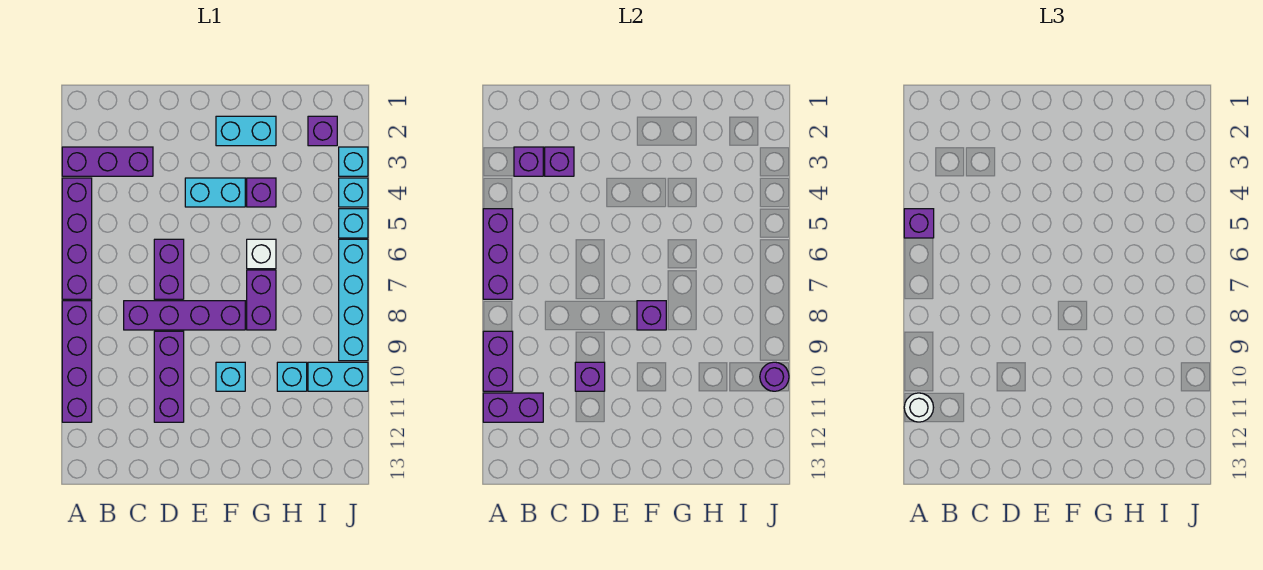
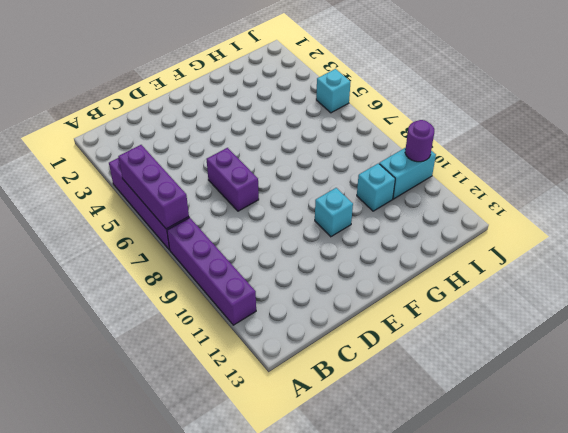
none -> purple 1x3 brick [62,147,153,176]
none -> purple 1x4 brick [124,301,245,330]
none -> purple 1x3 brick [154,331,184,422]

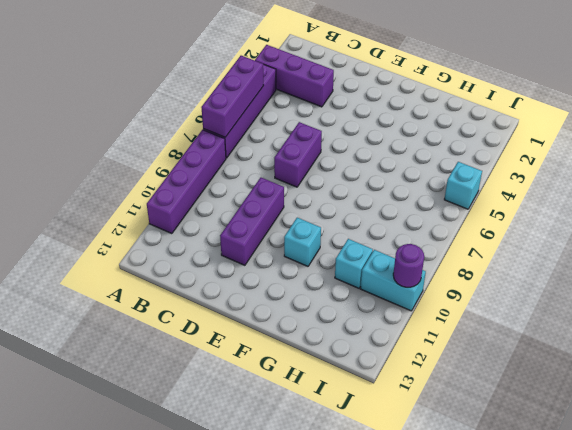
none -> purple 1x4 brick [124,301,245,330]
none -> cyan 1x2 brick [185,178,245,207]
none -> cyan 1x2 brick [216,116,276,146]

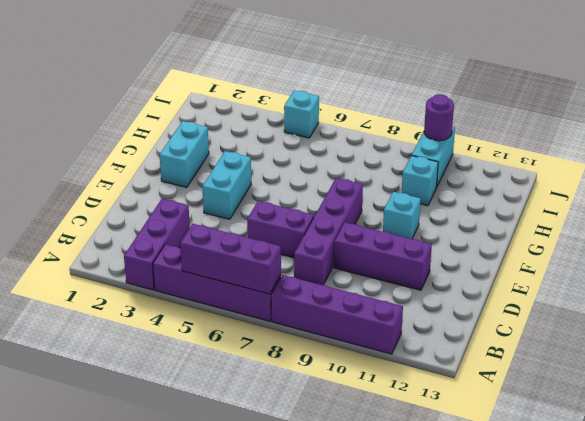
none -> purple 1x1 brick [247,178,276,207]
none -> white 1x1 brick [247,239,276,269]
none -> purple 1x2 brick [247,270,276,330]

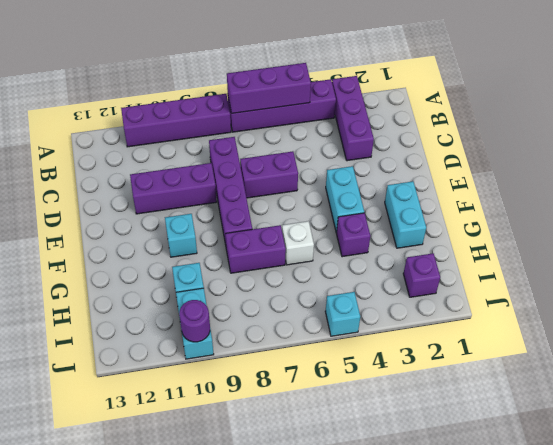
none -> cyan 1x1 brick [339,147,368,176]
none -> cyan 1x1 brick [339,178,368,207]
none -> cyan 1x4 brick [339,239,368,361]

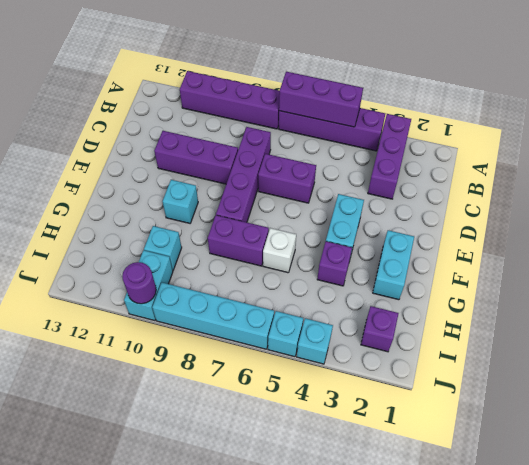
none -> cyan 1x1 brick [339,147,368,176]
none -> purple 1x2 brick [483,331,513,391]
none -> purple 1x2 brick [483,393,543,422]

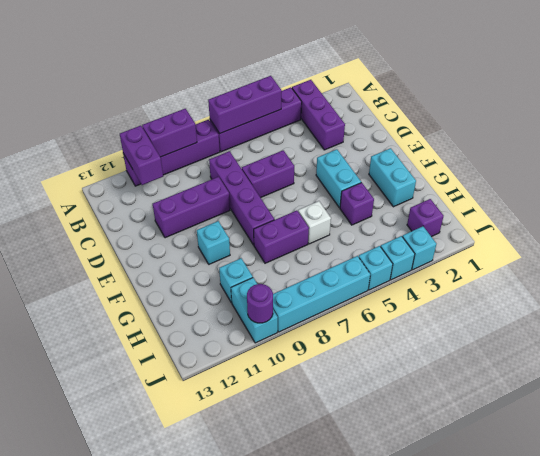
none -> purple 1x1 brick [514,147,543,176]
none -> purple 1x1 brick [545,147,574,176]
none -> purple 1x1 brick [575,362,605,391]

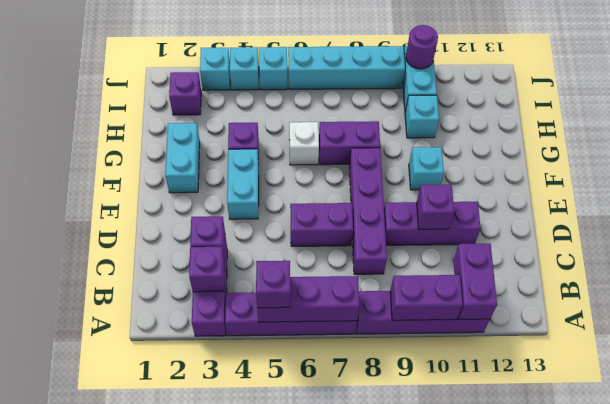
none -> purple 1x1 brick [637,301,666,330]
none -> white 1x1 round brick [904,393,934,422]

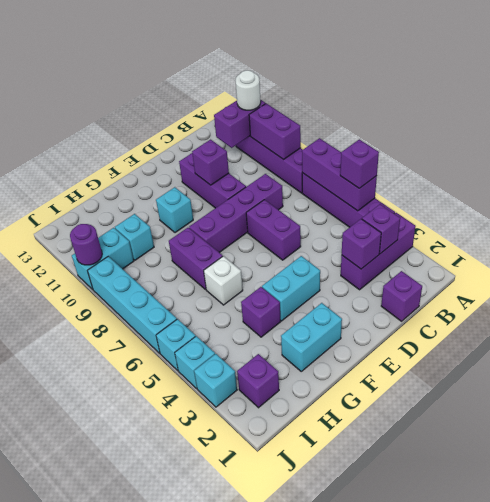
purple 1x1 brick [381,271,422,321] -> purple 1x1 brick moved to [637,301,666,330]

